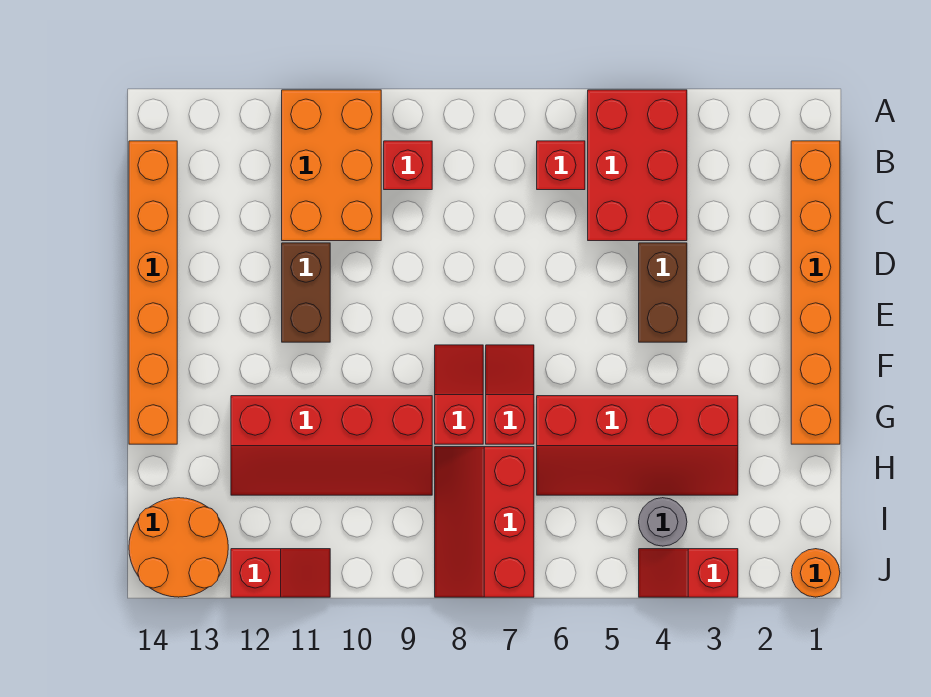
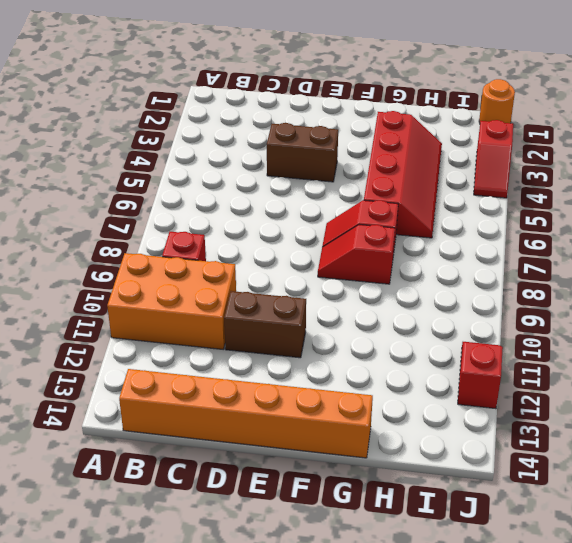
none -> red 2x3 brick [588,90,687,241]
none -> orange 1x6 brick [791,141,840,444]
none -> red 1x1 brick [537,141,585,190]

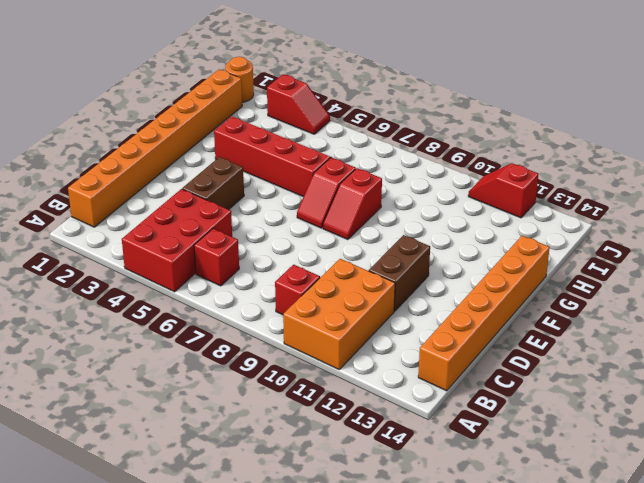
orange 1x8 brick [68,70,242,227] -> orange 1x6 brick [791,141,840,444]
none -> red 2x4 slope [231,396,432,495]
none -> red 2x3 slope [435,447,534,597]
none -> grey 1x1 round brick [639,498,687,546]

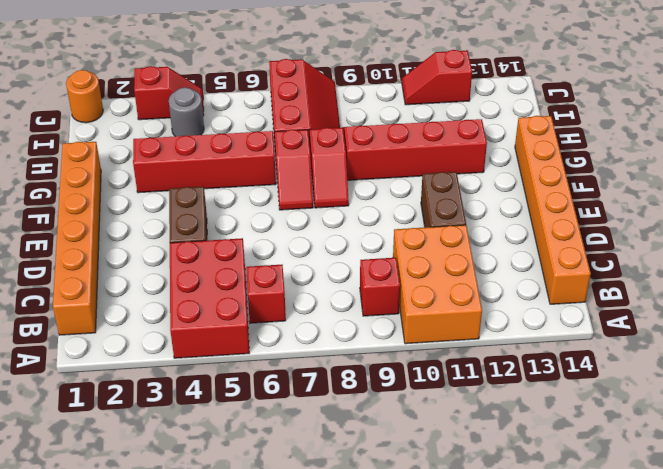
none -> orange 2x2 round brick [129,498,228,597]

